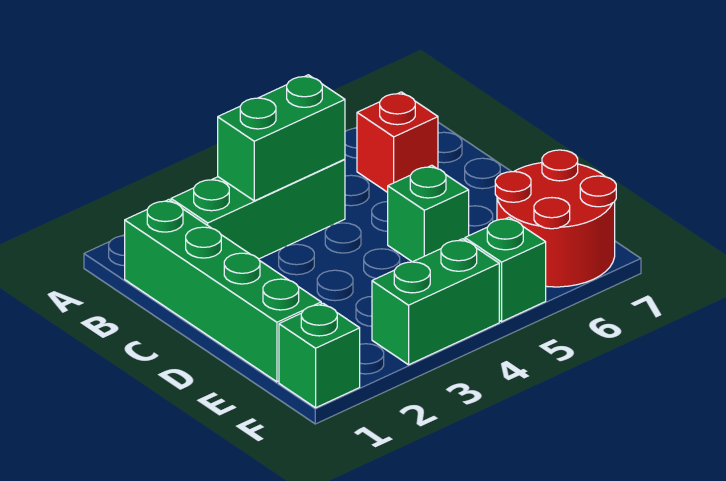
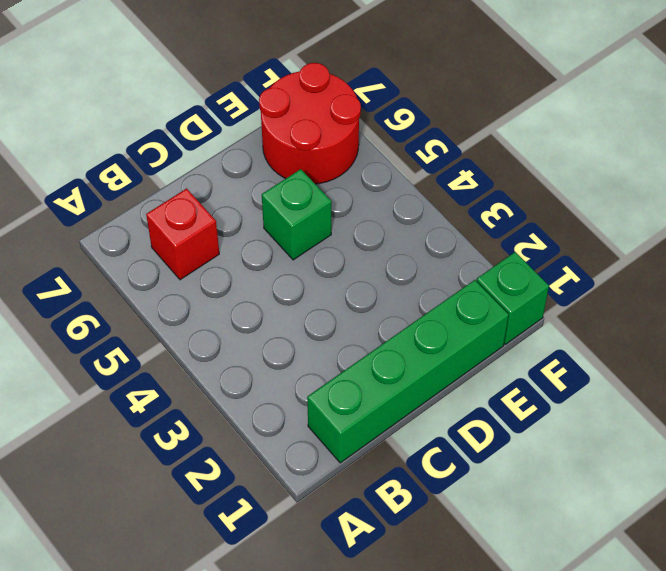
none -> green 1x3 brick [171,159,345,259]
none -> green 1x2 brick [372,239,499,365]

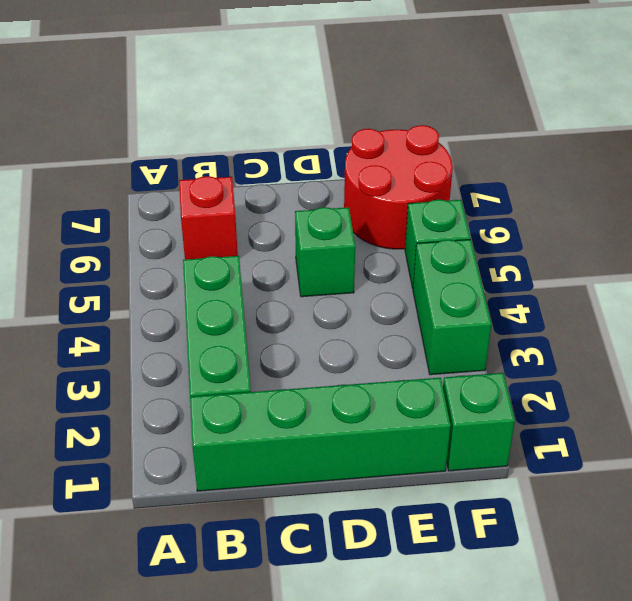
none -> green 1x2 brick [218,75,345,201]

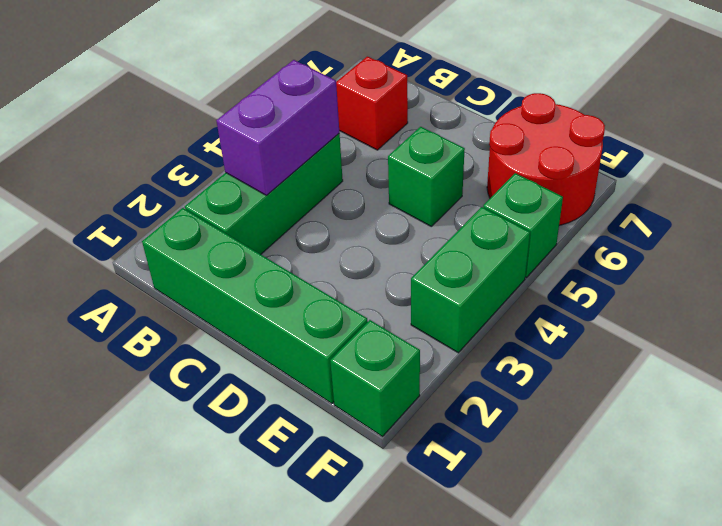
purple 1x2 brick [216,60,339,195] -> green 1x2 brick [218,75,345,201]

